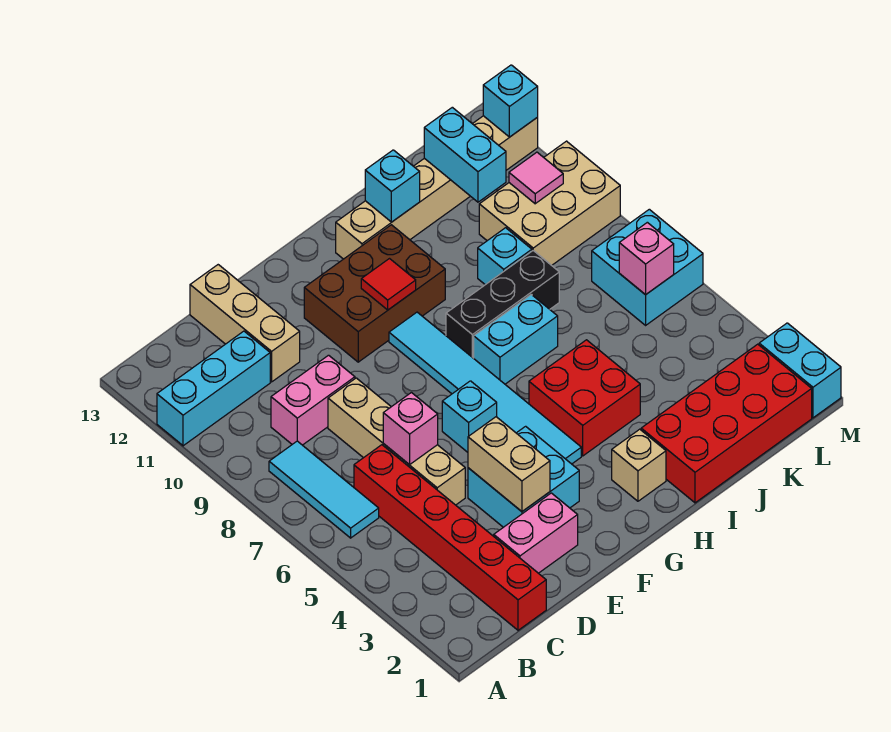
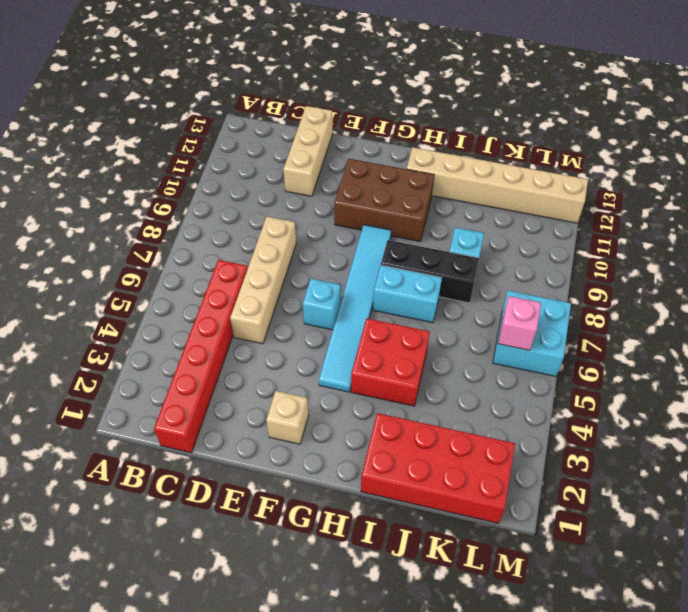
tan 1x1 brick [266,391,309,444] -> tan 1x1 brick moved to [612,429,666,501]
none -> cyan 1x3 brick [157,331,270,446]
none -> cyan 1x3 tile [269,441,379,538]
none -> pink 1x2 brick [271,355,355,445]

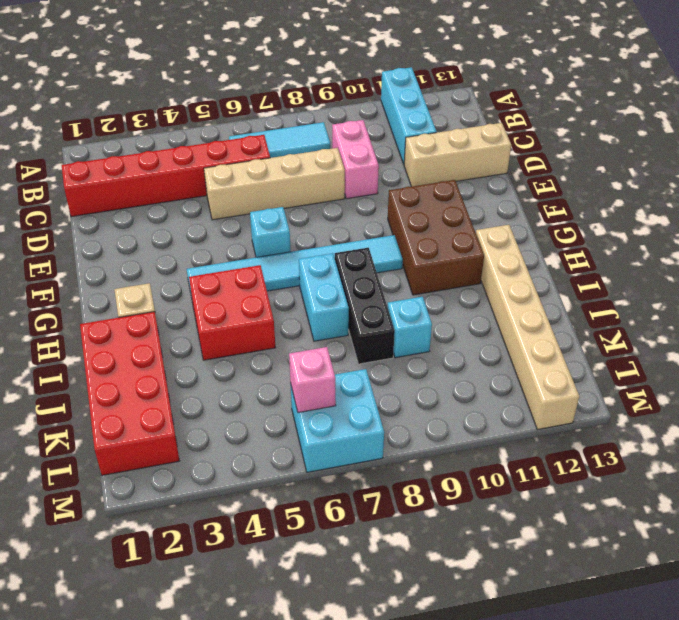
none -> pink 1x2 brick [494,493,578,573]
none -> cyan 2x2 brick [468,426,579,527]
none -> tan 2x3 brick [479,141,620,265]

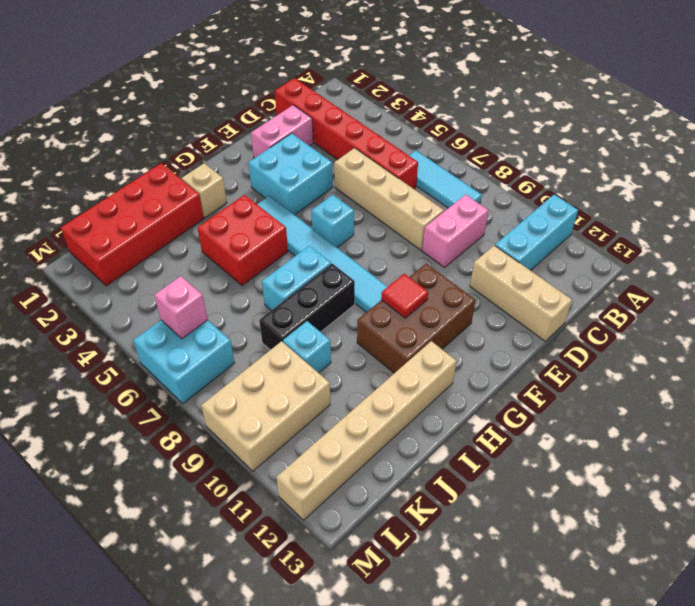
none -> cyan 1x2 brick [759,323,841,418]
none -> pink 1x1 brick [383,393,438,465]
none -> tan 1x2 brick [468,417,550,511]

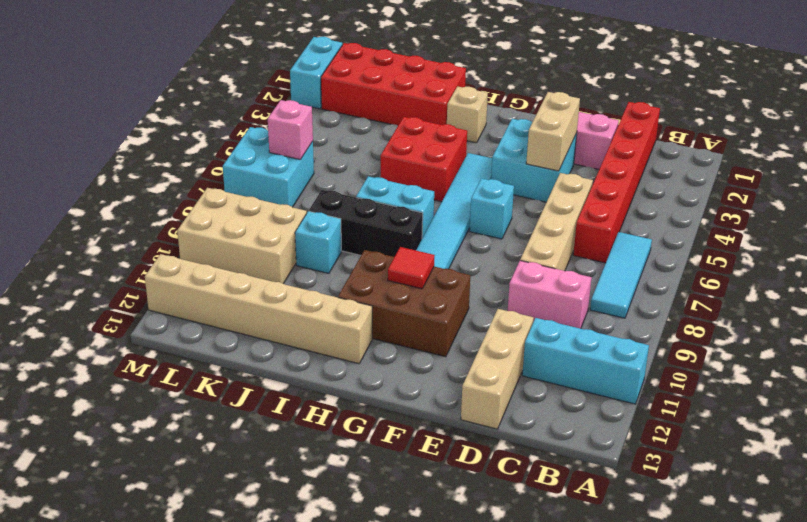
none -> pink 1x1 brick [383,393,438,465]
none -> cyan 1x1 brick [365,150,420,222]
none -> cyan 1x2 brick [424,107,506,202]

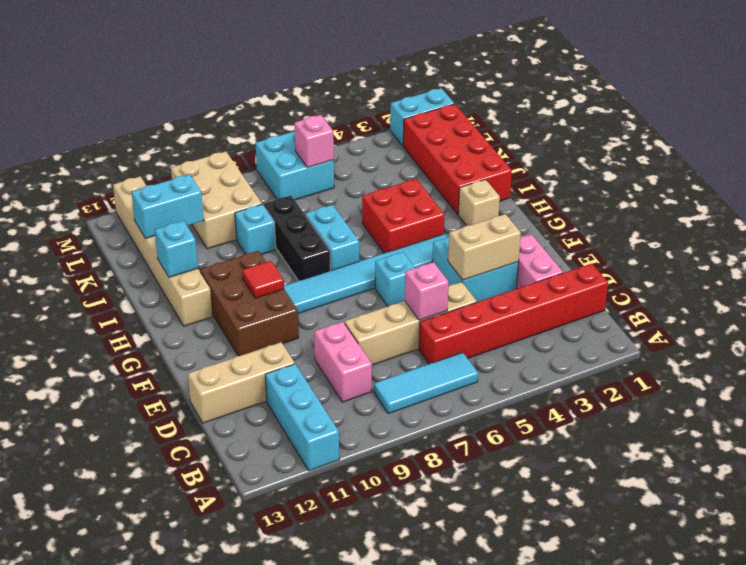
none -> pink 1x1 tile [509,152,563,204]
none -> cyan 1x1 brick [483,65,538,137]

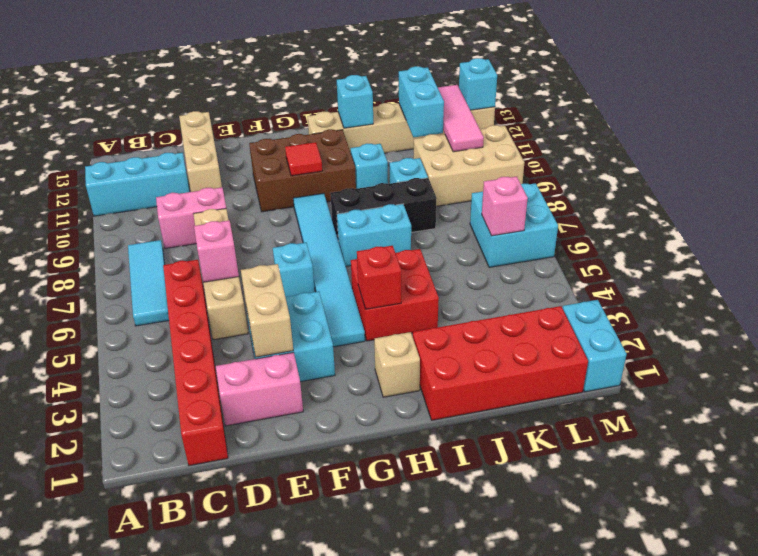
red 1x1 brick [357,246,401,309] -> none
cyan 1x1 brick [351,144,388,189] -> none
pink 1x3 tile [438,85,484,152] -> pink 1x1 tile [509,152,563,204]

